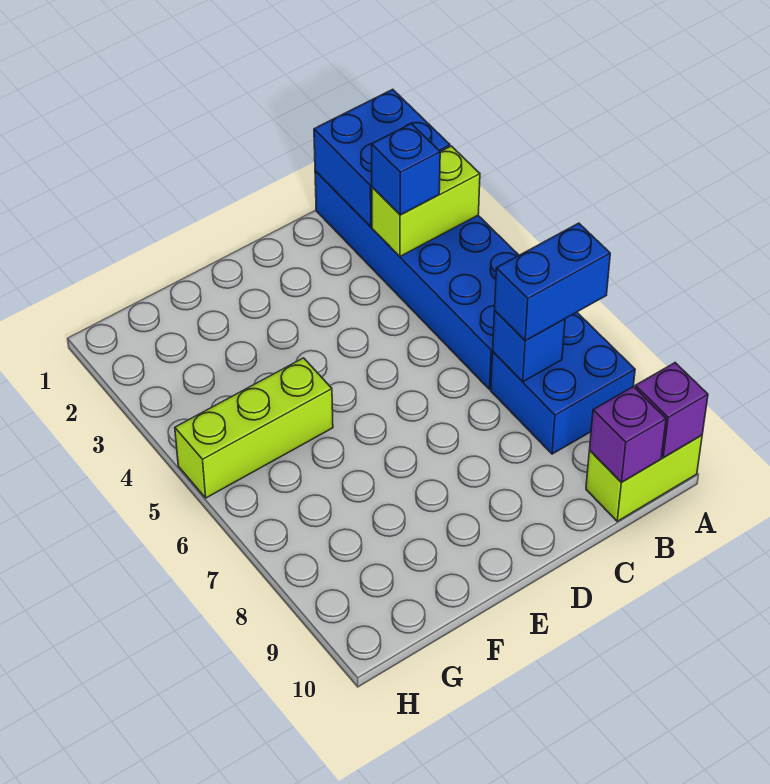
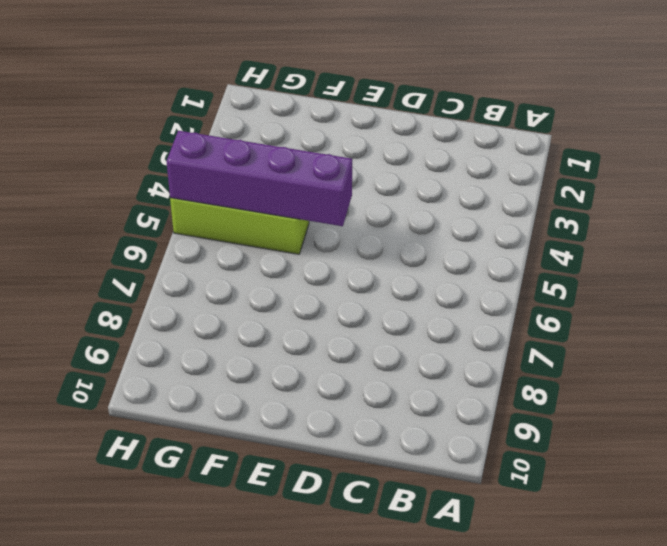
purple 1x4 brick [166,131,352,226] -> none
none -> blue 2x6 brick [315,171,519,389]
none -> blue 2x2 brick [491,312,635,454]

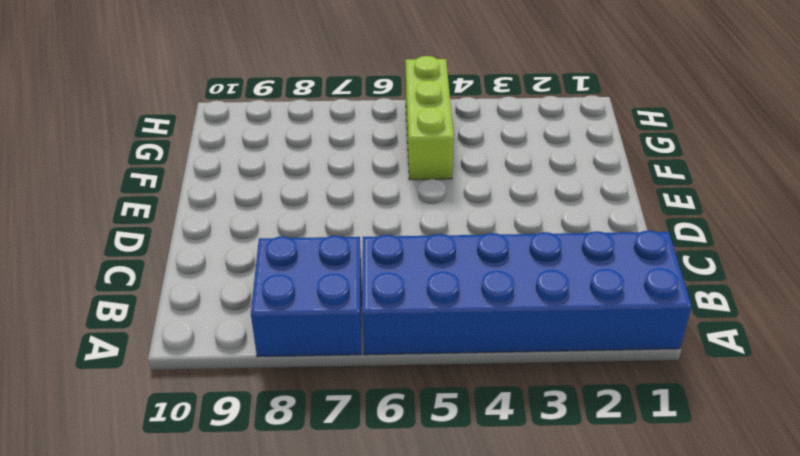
none -> lime 1x2 brick [586,435,702,521]
none -> blue 2x2 brick [314,89,450,227]

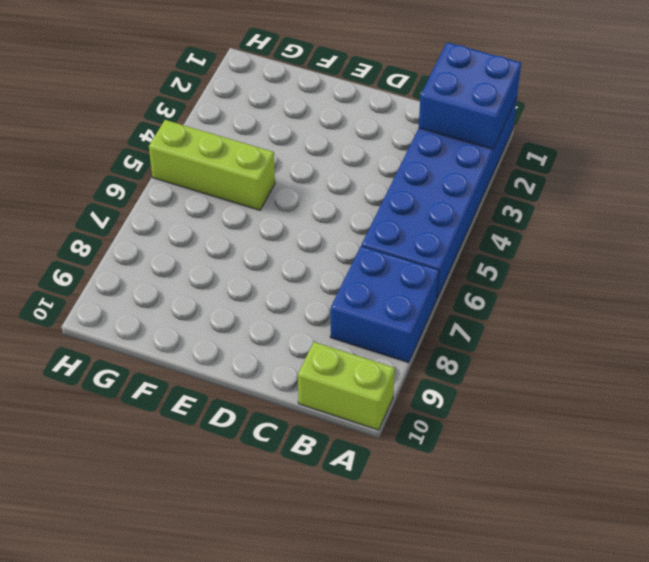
none -> lime 1x2 brick [372,146,480,256]
none -> purple 1x1 brick [635,363,708,457]

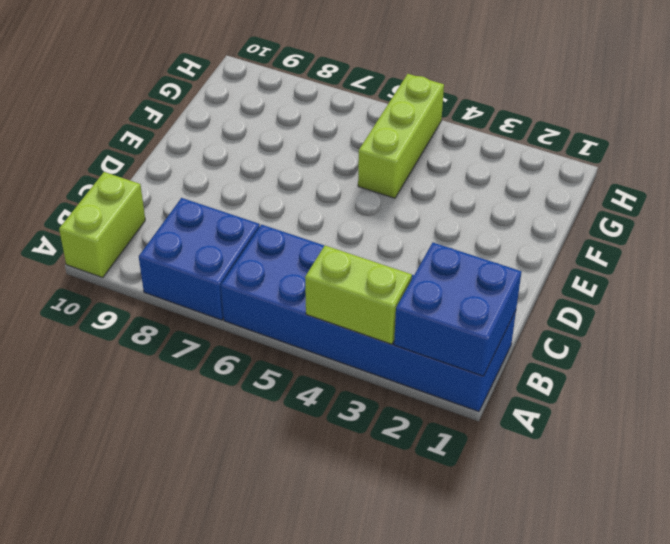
lime 1x2 brick [305,246,412,344] -> lime 1x2 brick turned to [372,146,480,256]
none -> purple 1x1 brick [635,363,708,457]
none -> blue 1x1 brick [493,311,565,382]

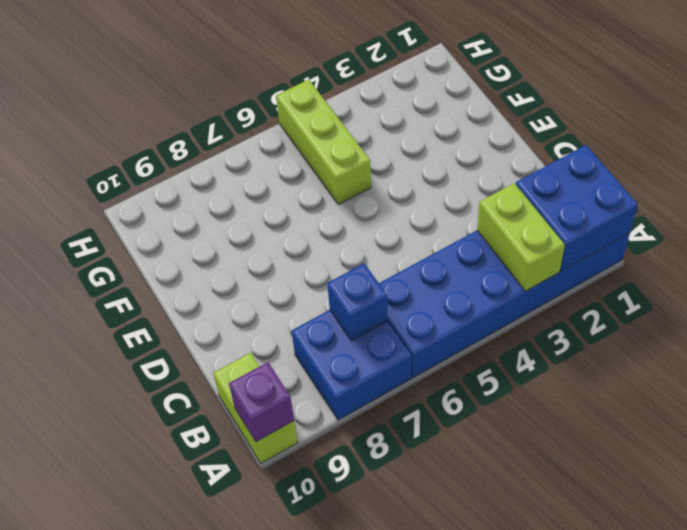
none -> purple 1x1 brick [590,386,666,482]
none -> blue 1x2 brick [495,223,610,340]

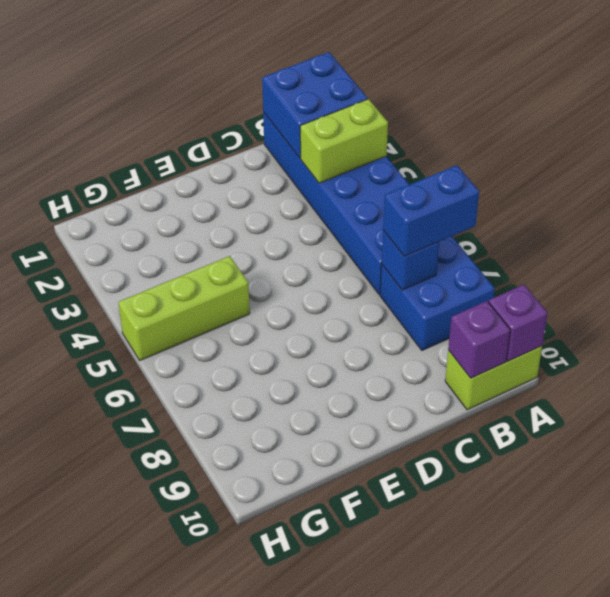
none -> blue 1x1 brick [372,124,440,215]

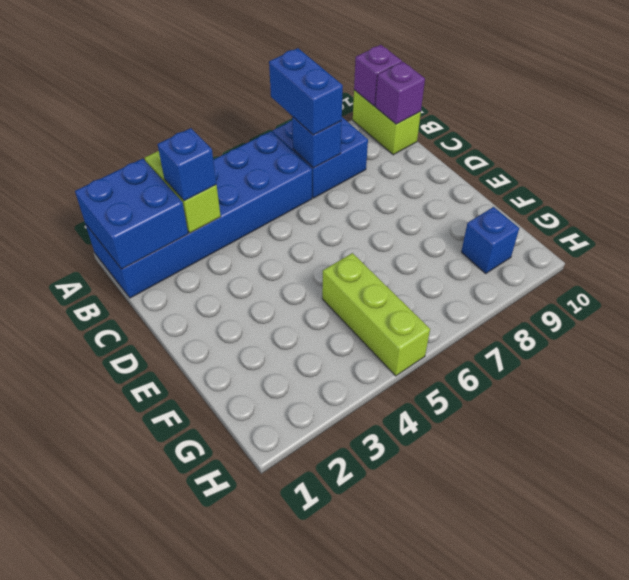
blue 1x1 brick [461,207,519,274] -> none

